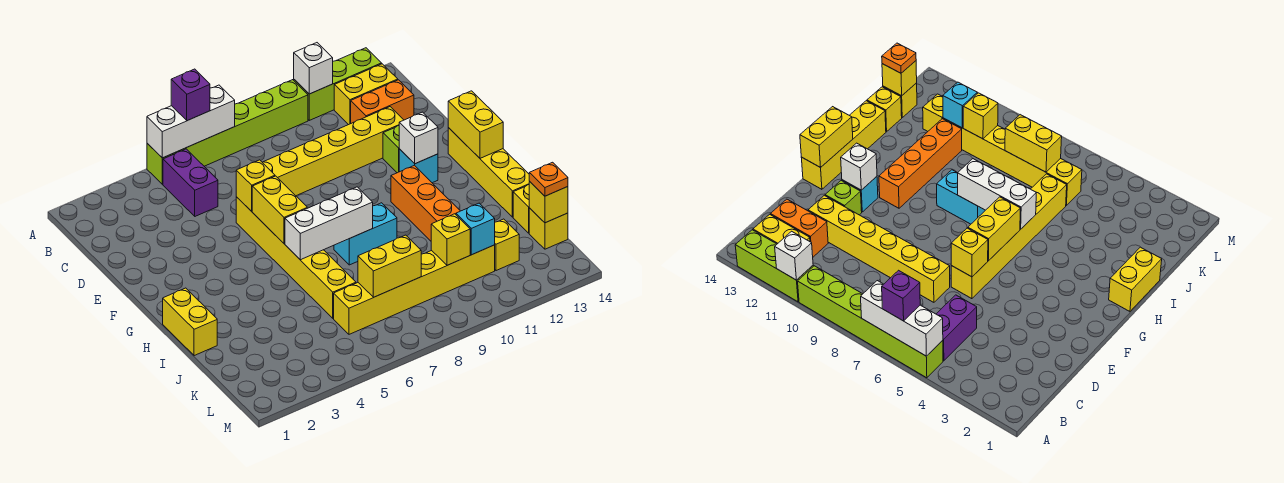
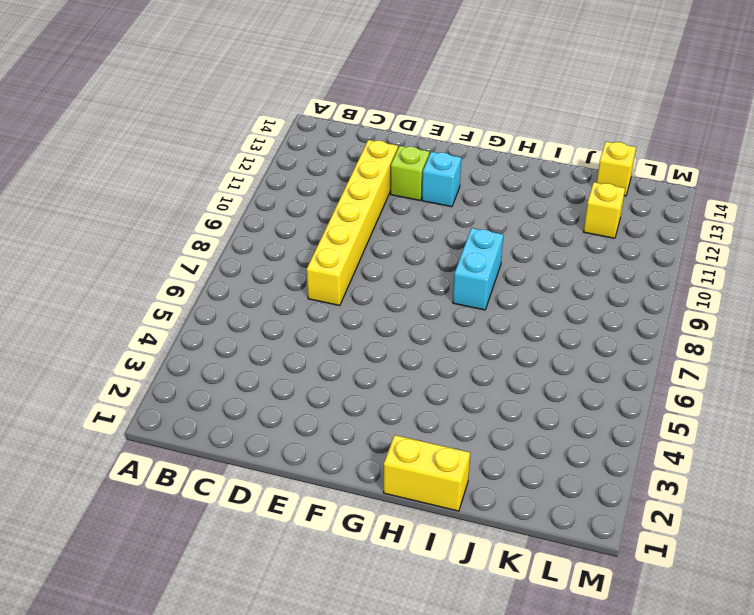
none -> lime 1x6 brick [147,80,308,184]
none -> lime 1x3 brick [294,48,382,120]
none -> purple 1x2 brick [163,149,218,216]
none -> yellow 1x2 brick [334,64,398,125]

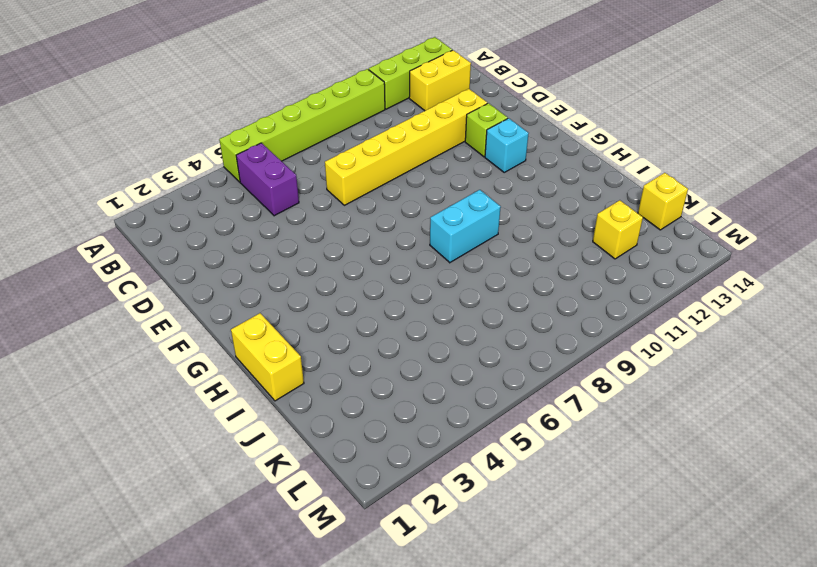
none -> orange 1x2 brick [351,80,414,123]
none -> yellow 1x6 brick [236,197,356,318]
none -> yellow 1x4 brick [448,128,530,217]
none -> orange 1x4 brick [391,165,460,241]

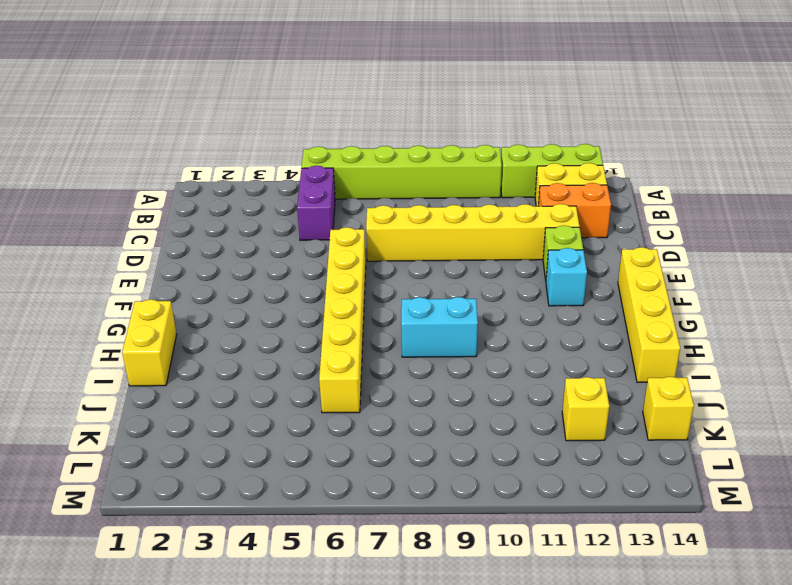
none -> orange 1x4 brick [391,165,460,241]
none -> yellow 1x1 brick [513,185,529,233]
none -> yellow 1x6 brick [334,245,495,334]
none -> white 1x3 brick [147,85,235,158]

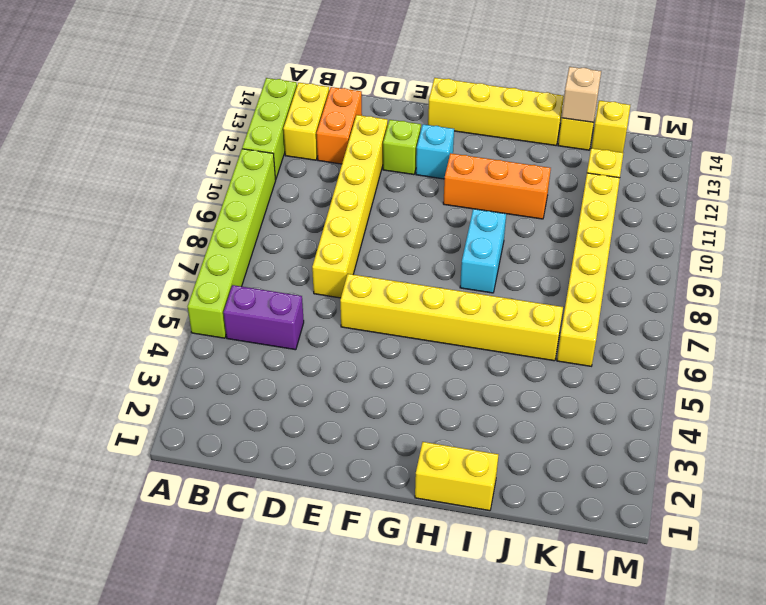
orange 1x3 brick [443,153,551,219] -> orange 1x4 brick [391,165,460,241]
tan 1x1 brick [562,67,601,122] -> none
none -> white 1x3 brick [147,85,235,158]
none -> white 1x1 brick [294,43,333,94]
none -> yellow 1x1 brick [236,160,275,211]
none -> yellow 1x2 brick [252,176,307,244]

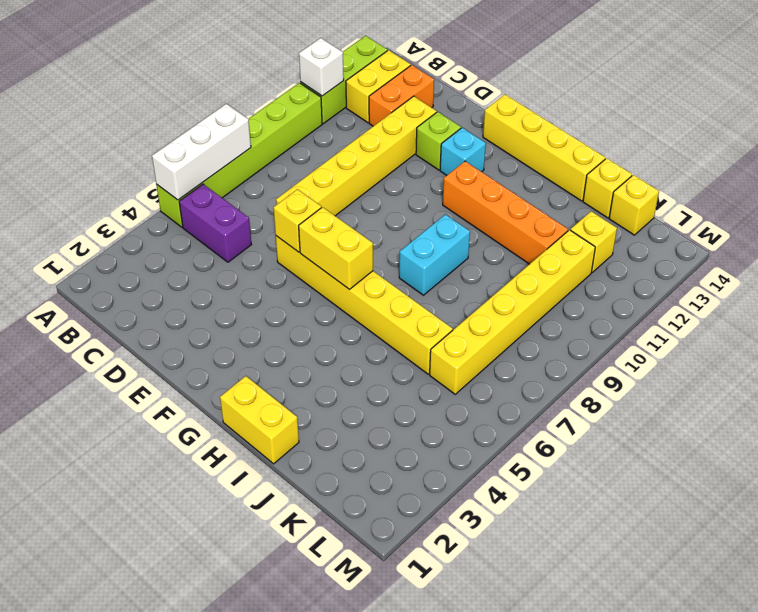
none -> white 1x1 brick [399,112,438,164]
none -> yellow 1x2 brick [448,91,503,158]
none -> white 1x3 brick [285,187,373,260]
none -> yellow 1x2 brick [358,235,421,297]

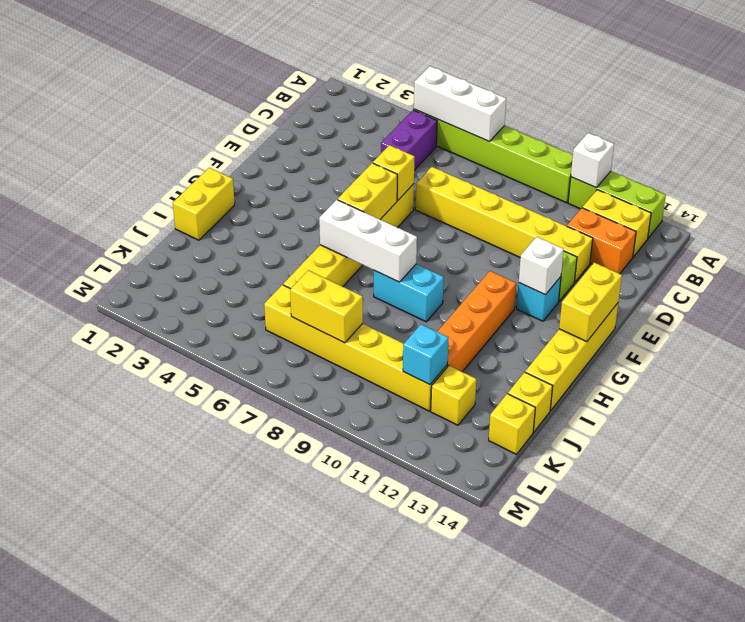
none -> yellow 1x1 brick [431,214,470,265]
none -> yellow 1x1 brick [529,182,568,223]
none -> purple 1x1 brick [171,69,210,121]
none -> orange 1x1 plate [529,162,568,196]

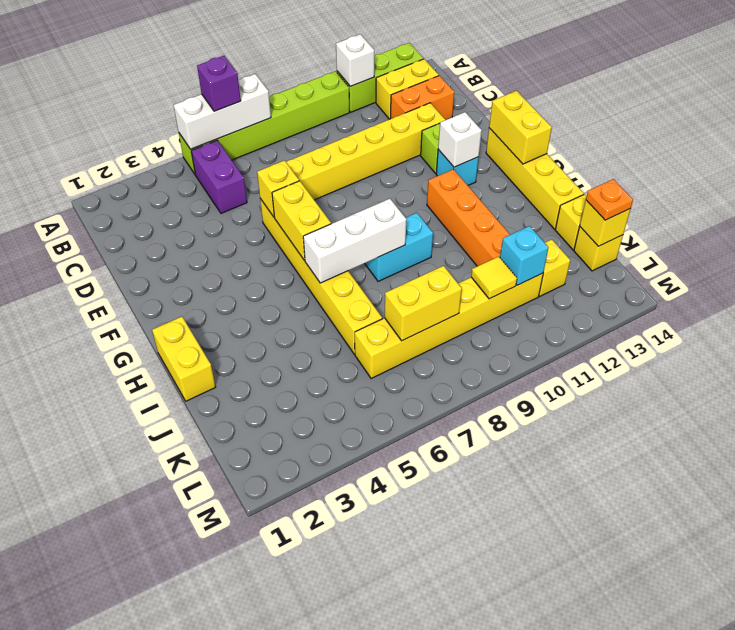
yellow 1x1 tile [471,256,517,299] -> yellow 1x1 brick [431,214,470,265]

